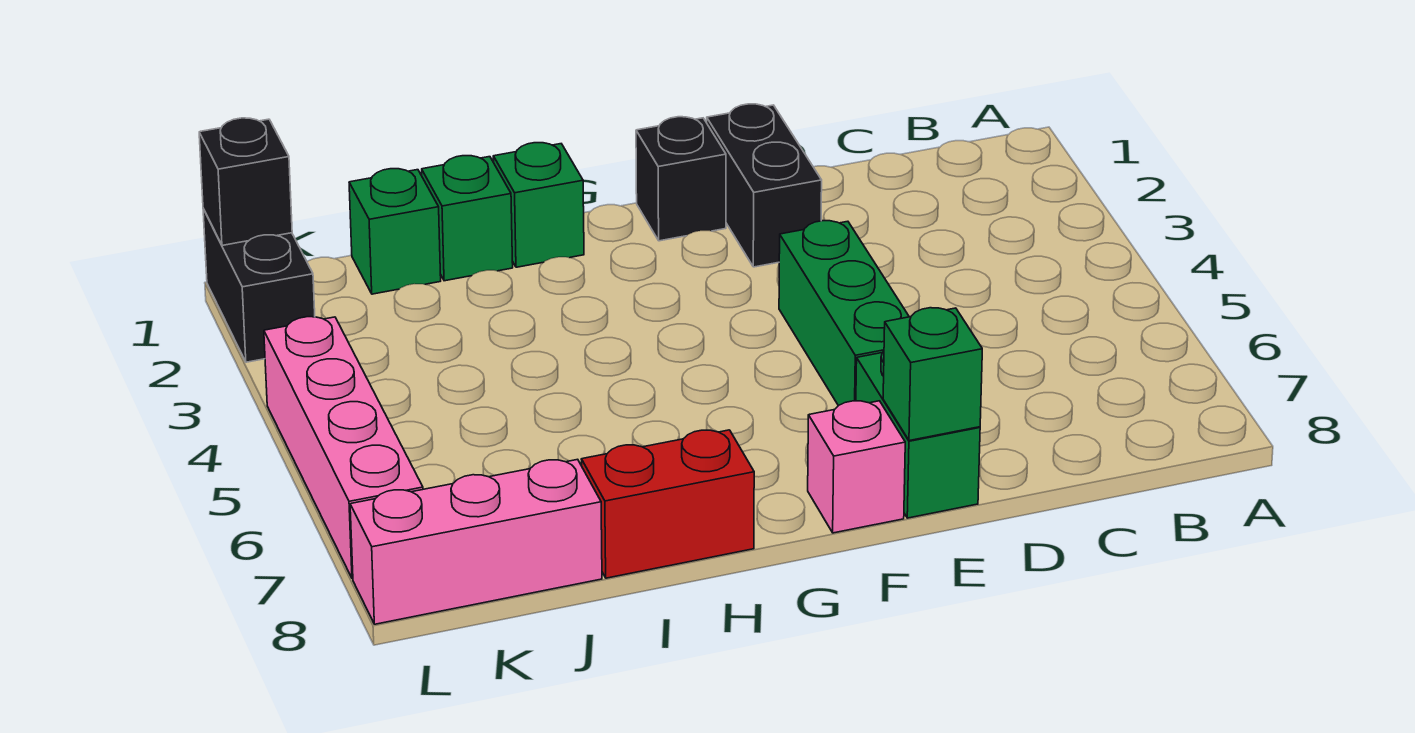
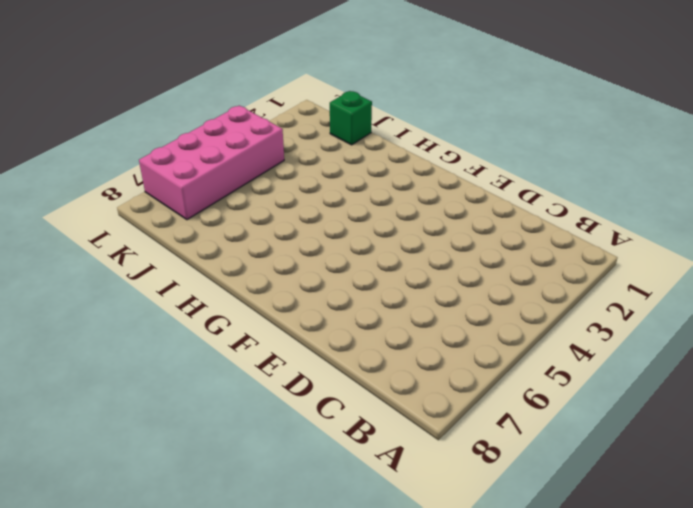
pink 2x4 brick [139,106,284,220] -> pink 1x4 brick [264,317,423,579]
none -> black 1x2 brick [707,104,822,267]
none -> green 1x3 brick [779,221,909,406]
none -> green 1x2 brick [856,351,980,518]

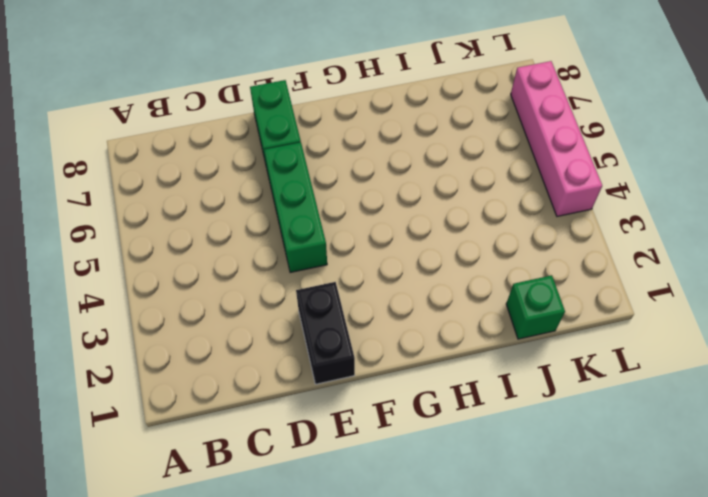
none -> black 1x1 brick [636,117,726,241]
none -> pink 1x1 brick [808,401,905,533]
none -> green 1x1 brick [493,143,584,267]

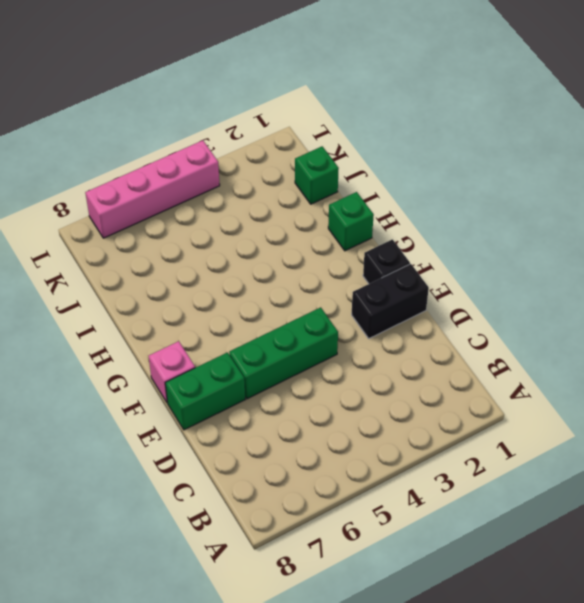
none -> red 1x2 brick [581,430,754,578]
none -> green 1x1 brick [422,156,513,281]
none -> pink 1x3 brick [350,459,602,624]

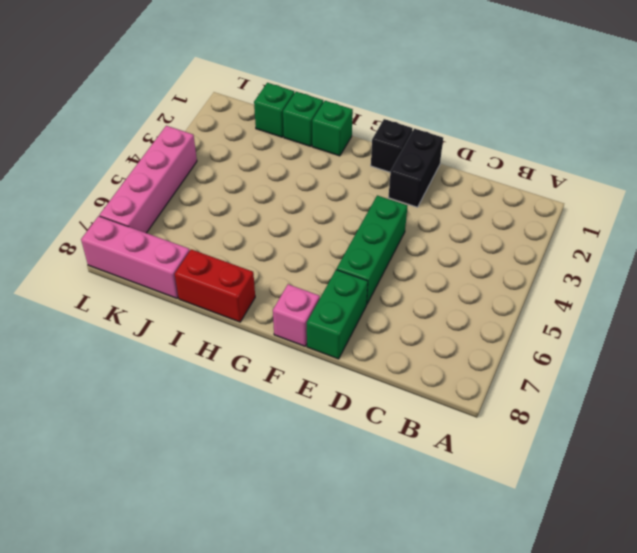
none -> black 1x2 brick [203,209,315,362]
none -> green 1x1 brick [883,308,982,441]
none -> black 1x1 brick [199,118,292,245]

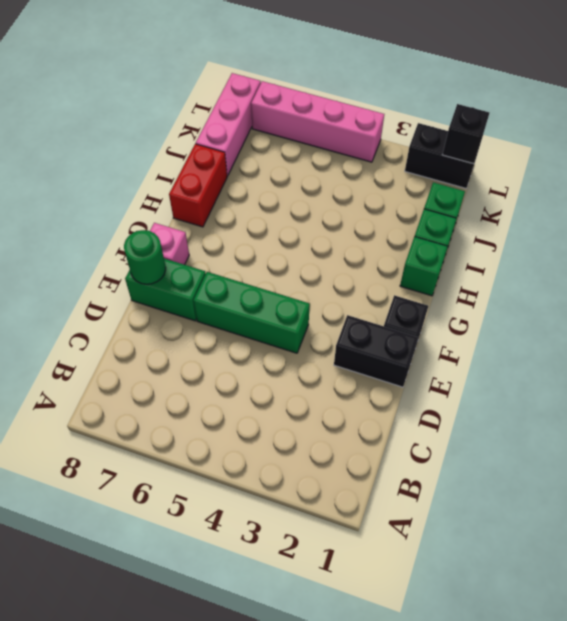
green 1x1 round brick [124,230,166,284] -> green 1x1 brick [883,308,982,441]

